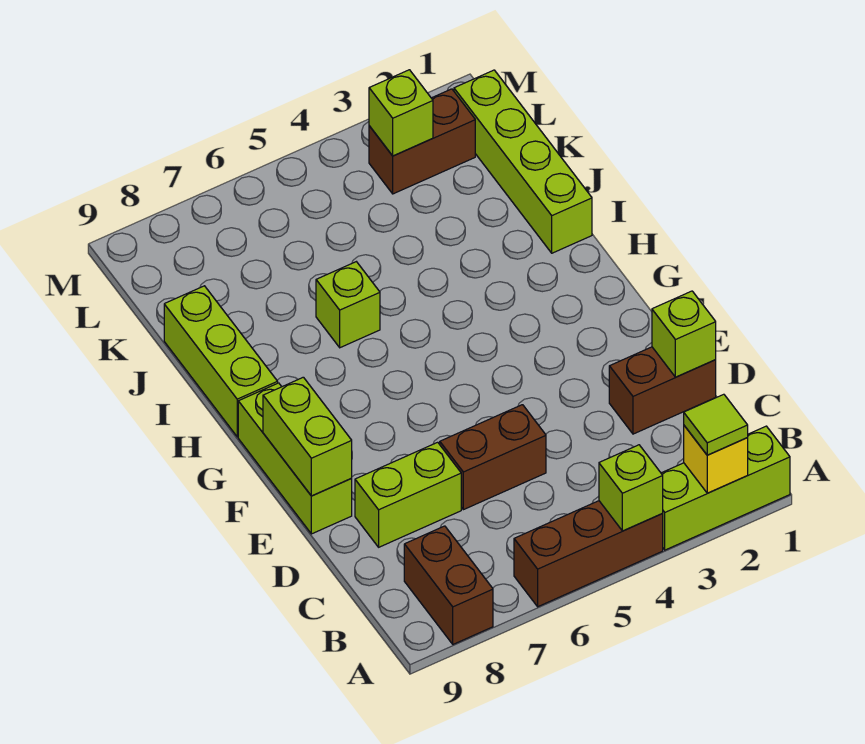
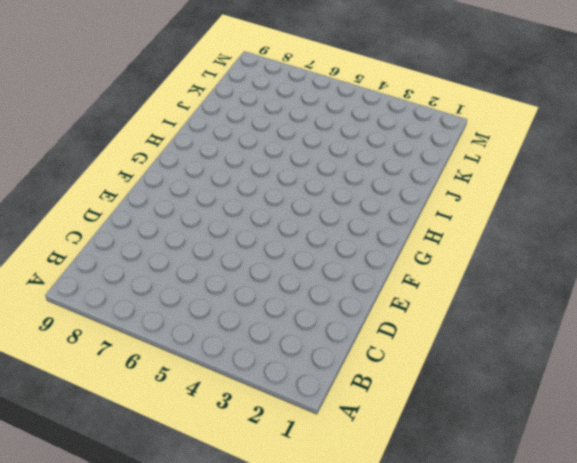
none -> lime 1x3 brick [661,426,790,550]
none -> brown 1x3 brick [514,501,663,607]
none -> brown 1x2 brick [404,526,493,644]

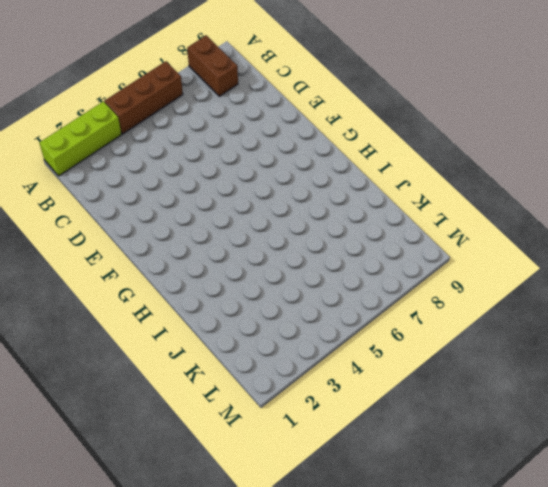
none -> brown 1x2 brick [609,347,716,434]
none -> brown 1x2 brick [440,405,546,510]
none -> lime 1x2 brick [355,442,461,547]

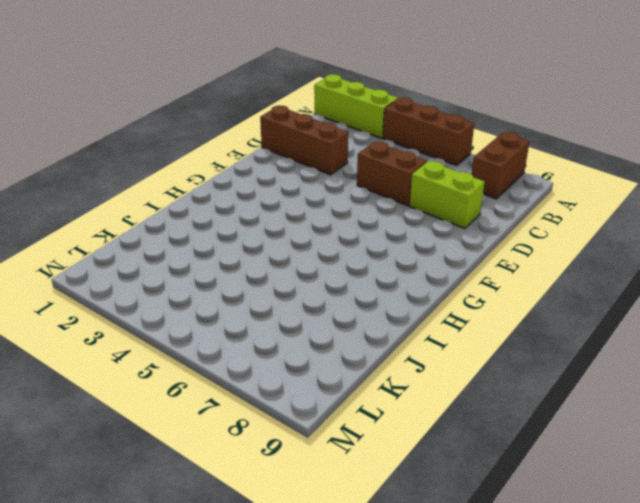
brown 1x3 brick [260,106,348,175] -> brown 1x2 brick [609,347,716,434]
none -> lime 1x3 brick [238,383,352,534]
none -> lime 1x3 brick [164,286,278,437]
none -> lime 1x4 brick [454,70,592,253]

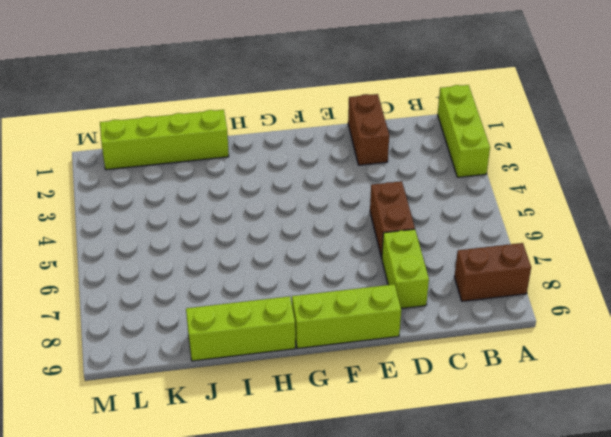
none -> brown 1x3 brick [514,501,663,607]
none -> lime 1x1 brick [316,262,380,348]
none -> brown 1x2 brick [369,89,475,194]

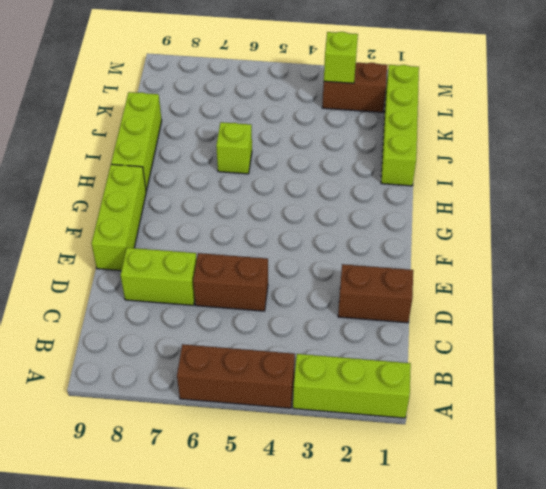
none -> brown 1x2 brick [404,526,493,644]
none -> yellow 1x1 brick [684,426,748,493]
none -> lime 1x1 brick [599,445,663,531]

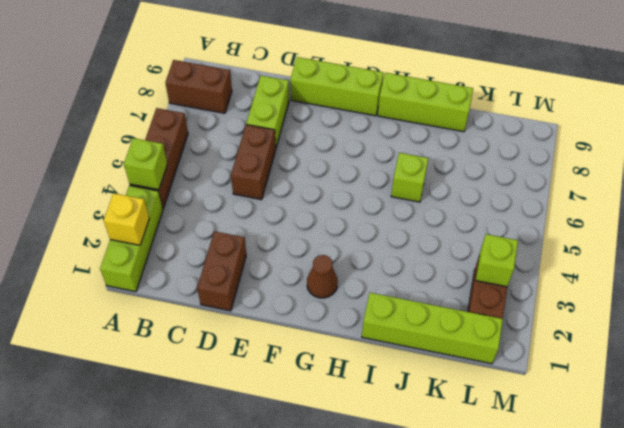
brown 1x1 cone [307,255,338,298] -> none
none -> lime 1x1 brick [652,291,716,377]
none -> lime 1x2 brick [263,377,352,496]
none -> lime 1x1 tile [684,394,748,455]

